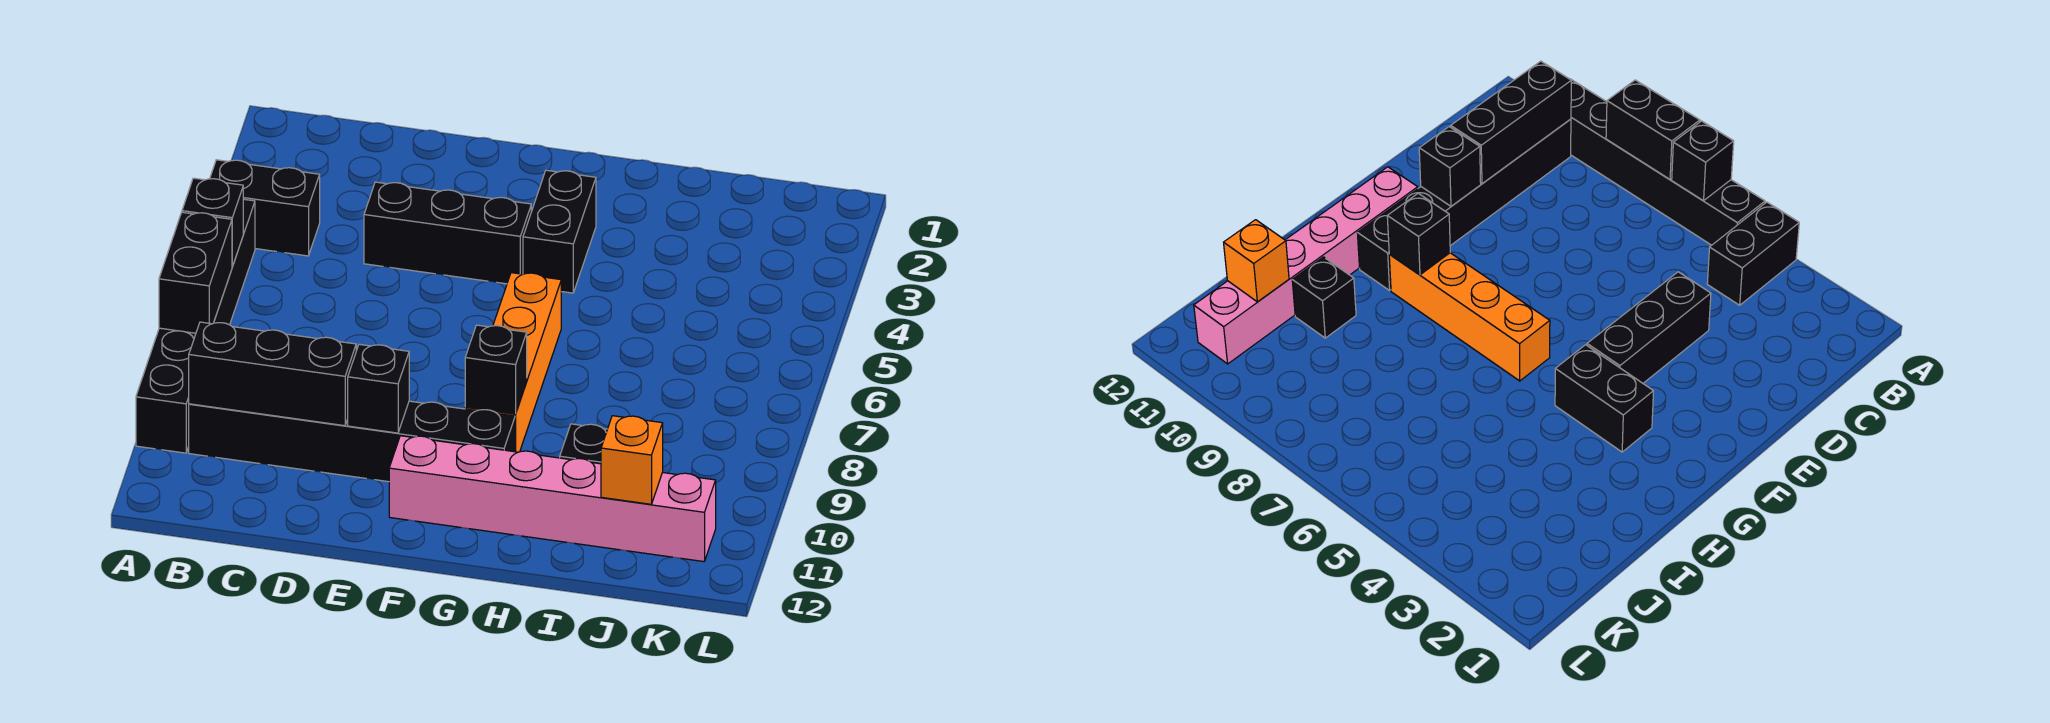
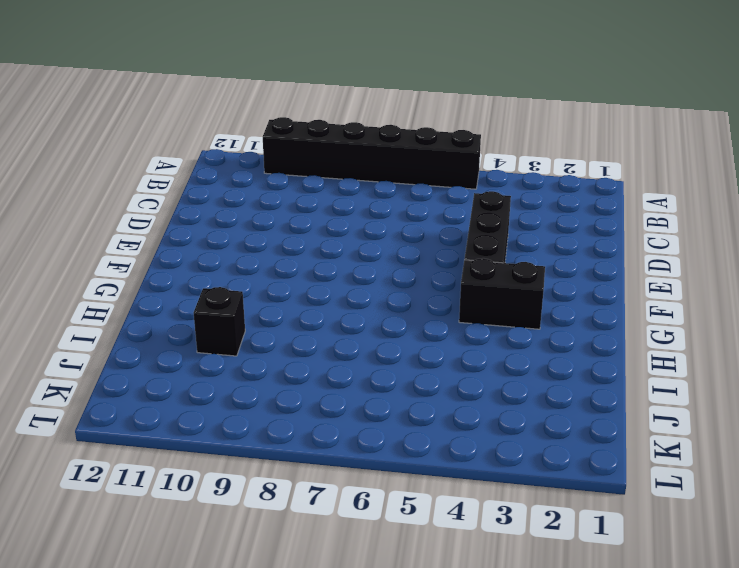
none -> black 1x2 brick [210,160,320,256]
none -> black 1x6 brick [189,401,515,482]
none -> pink 1x6 brick [389,436,716,562]

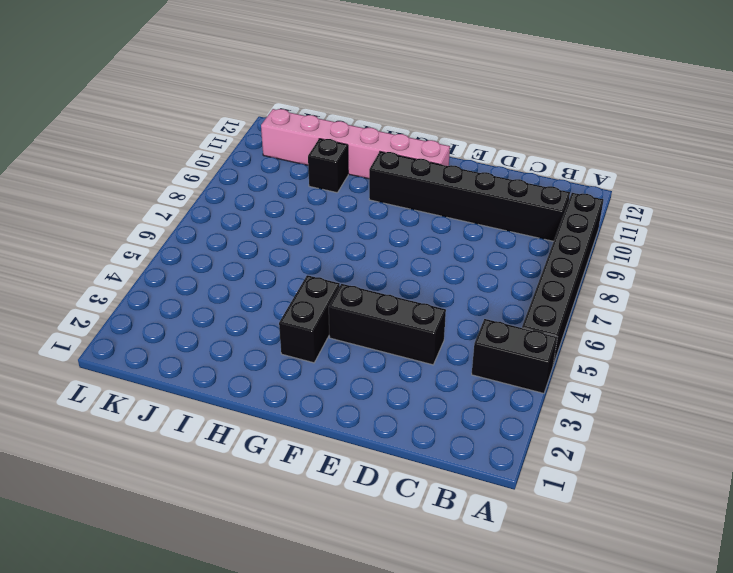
none -> orange 1x4 brick [465,273,561,452]
none -> black 1x1 brick [182,178,243,267]
none -> black 1x2 brick [159,212,232,333]

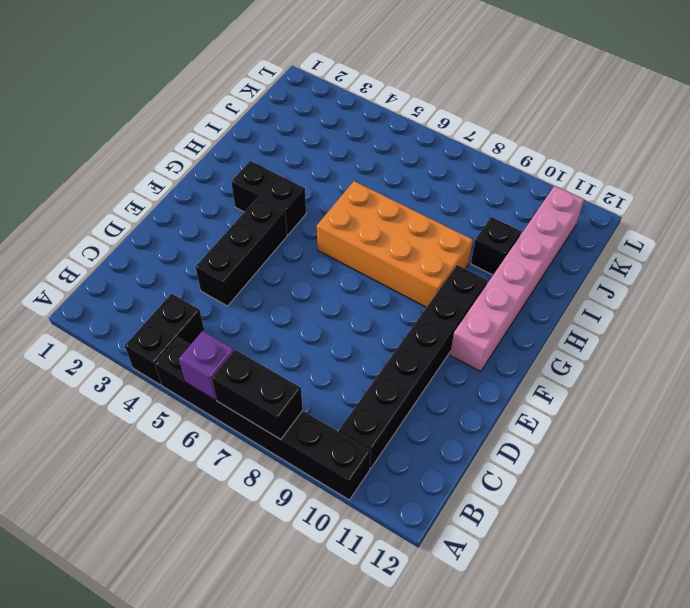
purple 1x1 brick [179,331,234,400] -> black 1x1 brick [182,178,243,267]
orange 2x4 brick [317,181,473,307] -> orange 1x4 brick [465,273,561,452]
none -> black 1x3 brick [189,322,356,426]
none -> black 1x1 brick [348,344,409,433]
none -> black 1x1 brick [465,325,527,414]

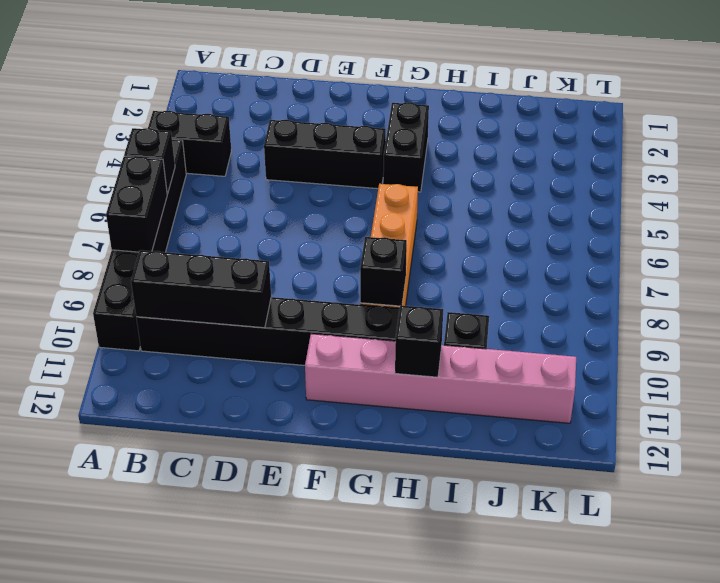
black 1x1 brick [395,305,443,377] -> black 1x1 brick moved to [348,344,409,433]
none -> orange 1x1 brick [601,416,663,504]

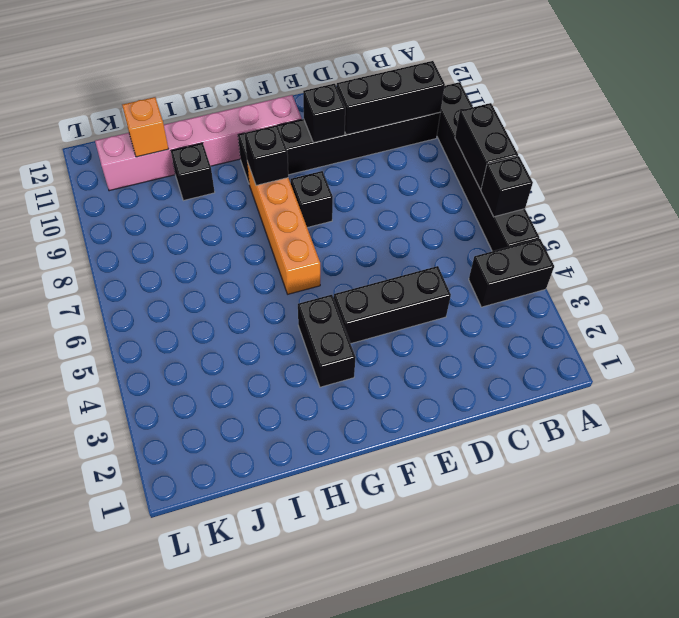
black 1x1 brick [291,171,333,228] -> none

